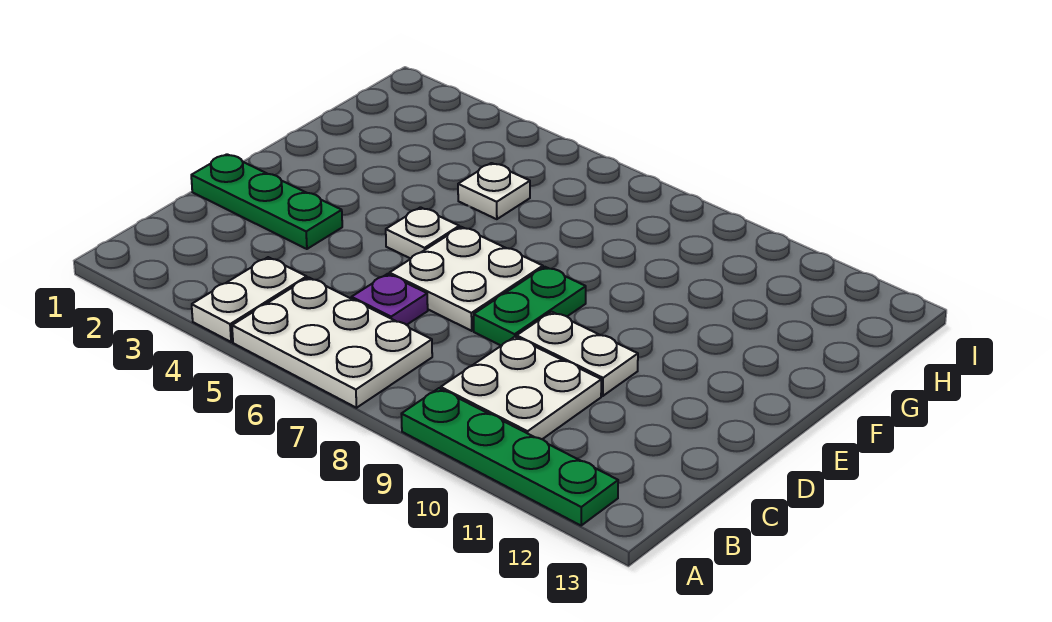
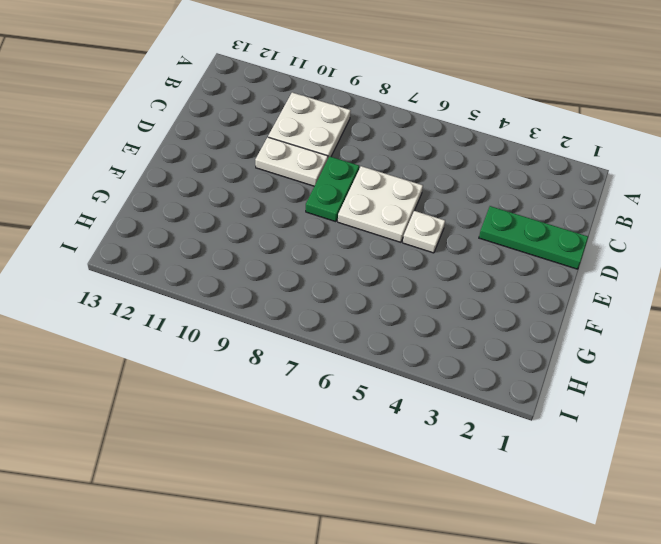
none -> white 1x2 plate [192,257,307,342]
none -> white 2x3 plate [232,277,432,408]

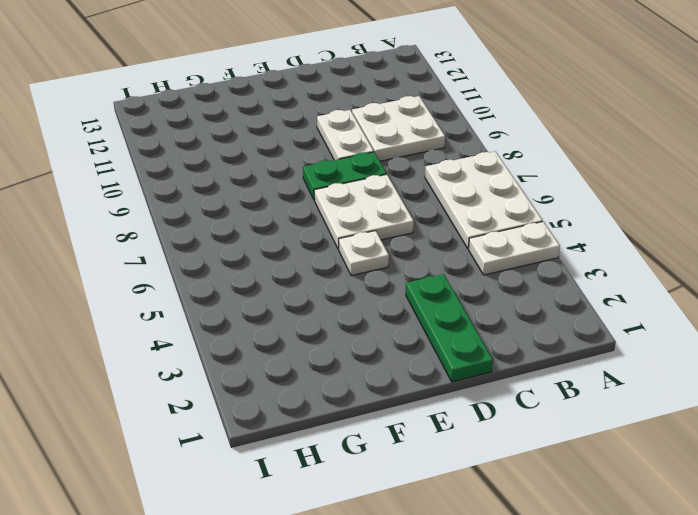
none -> green 1x4 plate [401,388,618,526]
none -> purple 1x1 plate [352,274,428,325]

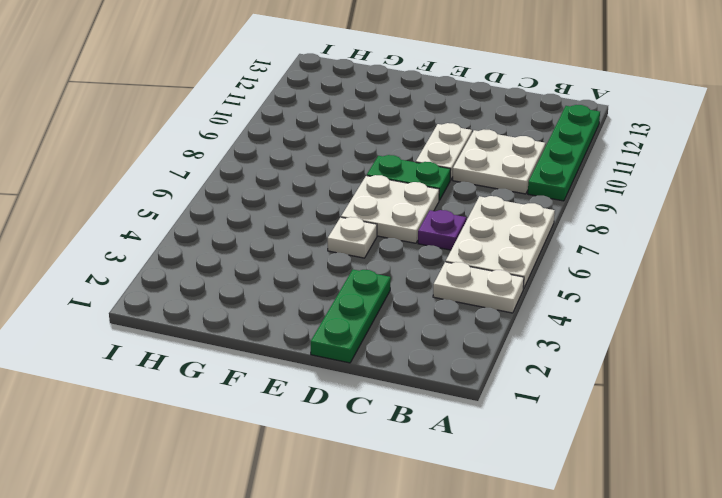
none -> white 1x1 plate [458,163,530,219]

